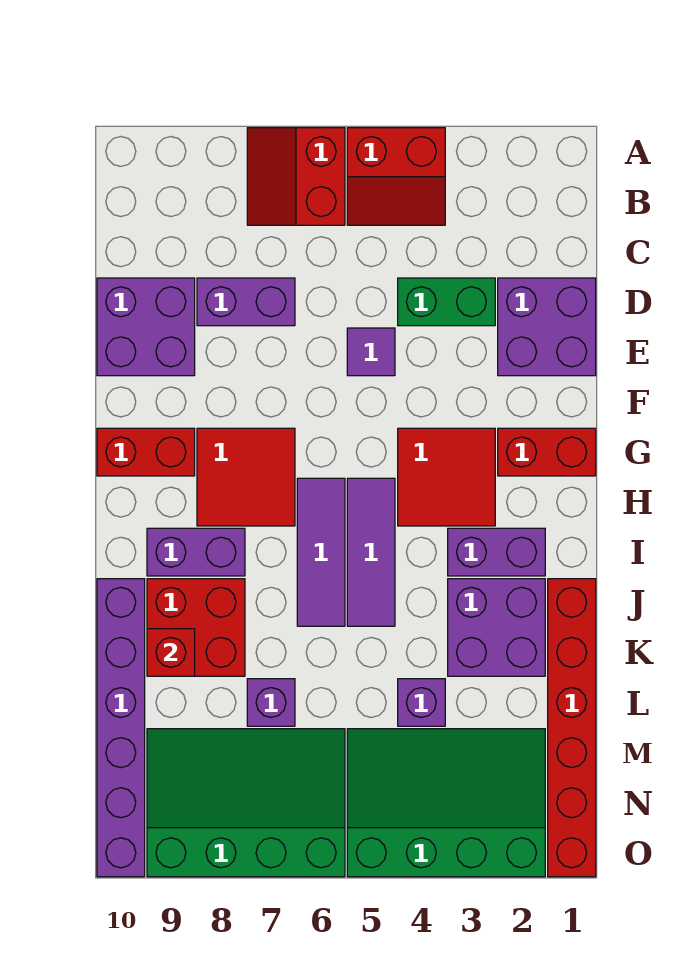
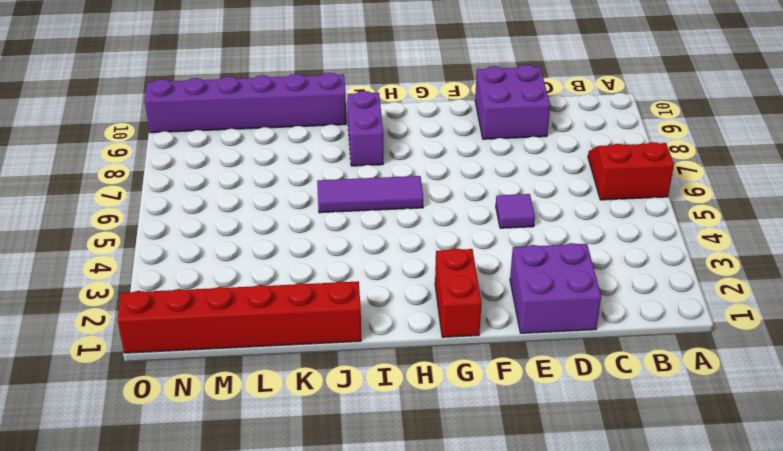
none -> red 2x2 slope [347,128,445,225]
none -> green 1x2 brick [398,278,495,326]
none -> purple 1x2 brick [197,278,295,326]

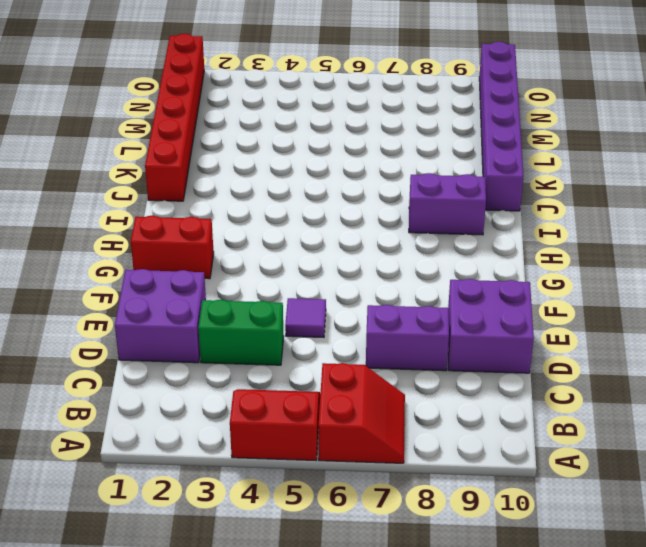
none -> red 2x2 tile [398,428,495,526]
none -> red 2x2 tile [197,428,295,526]
none -> red 1x2 brick [97,428,195,476]

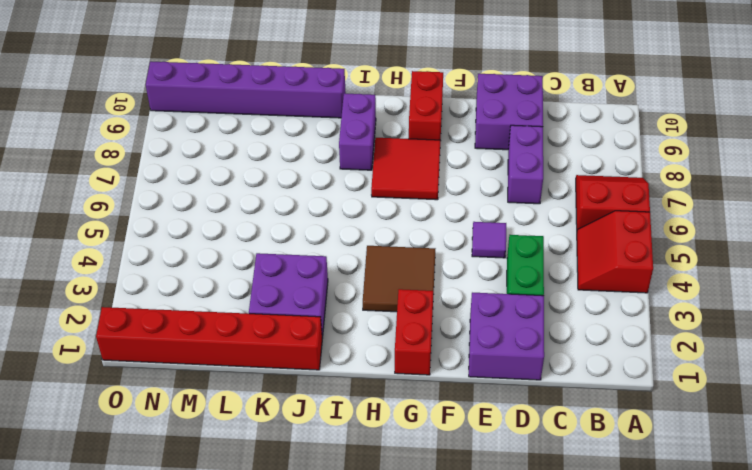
brown 2x2 tile [363,246,435,312] -> red 2x2 tile [398,428,495,526]
none -> purple 1x3 tile [347,478,395,626]
none -> purple 1x3 tile [297,478,345,626]
none -> purple 1x2 brick [448,528,545,576]

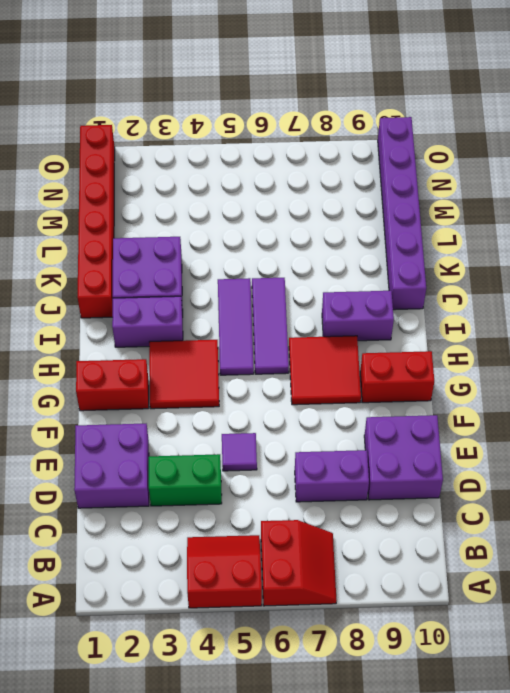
none -> red 2x2 brick [147,579,245,676]
none -> purple 1x1 brick [398,679,445,726]
none -> purple 1x1 brick [247,679,295,726]

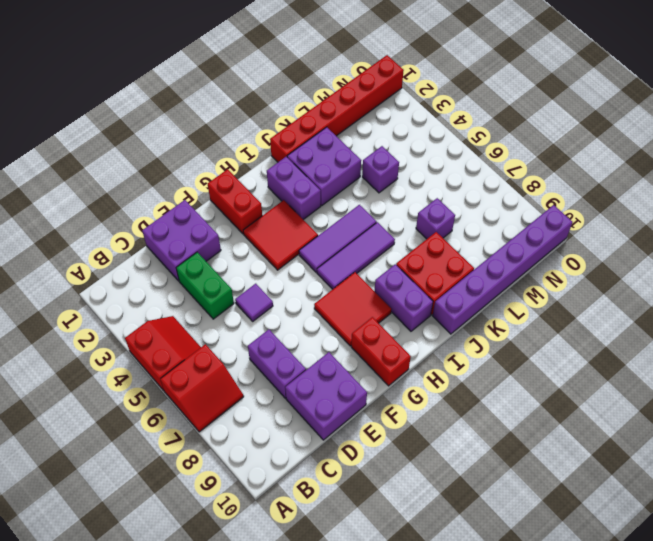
none -> green 3x4 slope [347,729,545,877]
none -> green 3x4 slope [147,729,345,877]
none -> red 1x1 brick [147,629,195,676]

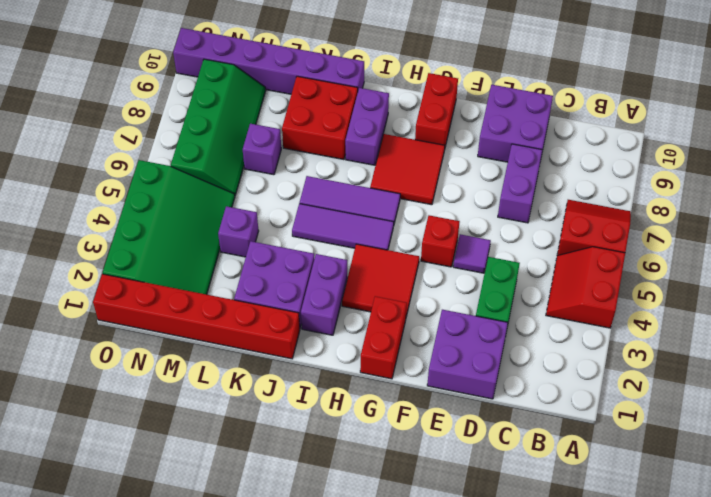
red 1x1 brick [421,215,460,267] -> red 1x1 brick moved to [147,629,195,676]
green 2x4 slope [171,59,266,195] -> green 3x4 slope [147,729,345,877]

